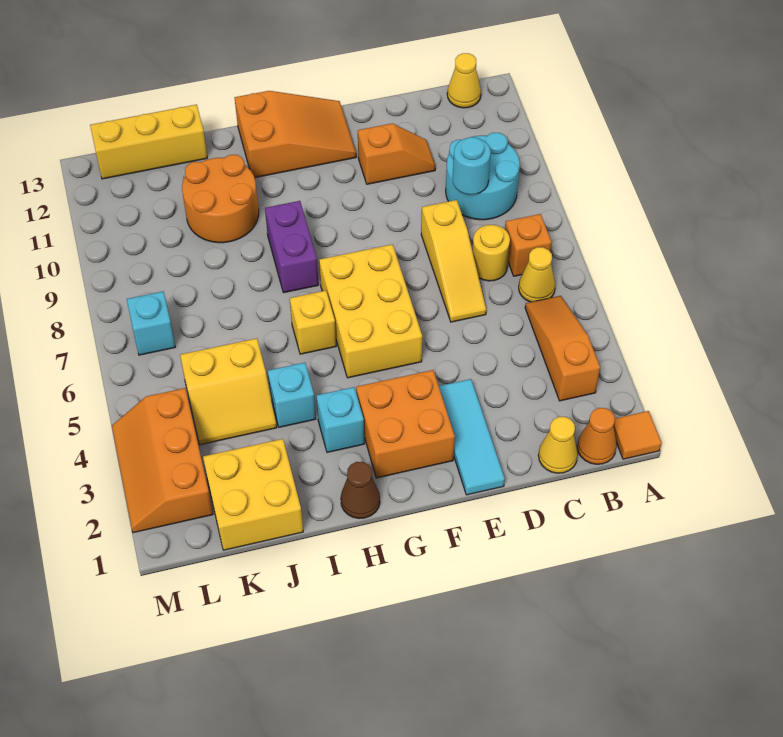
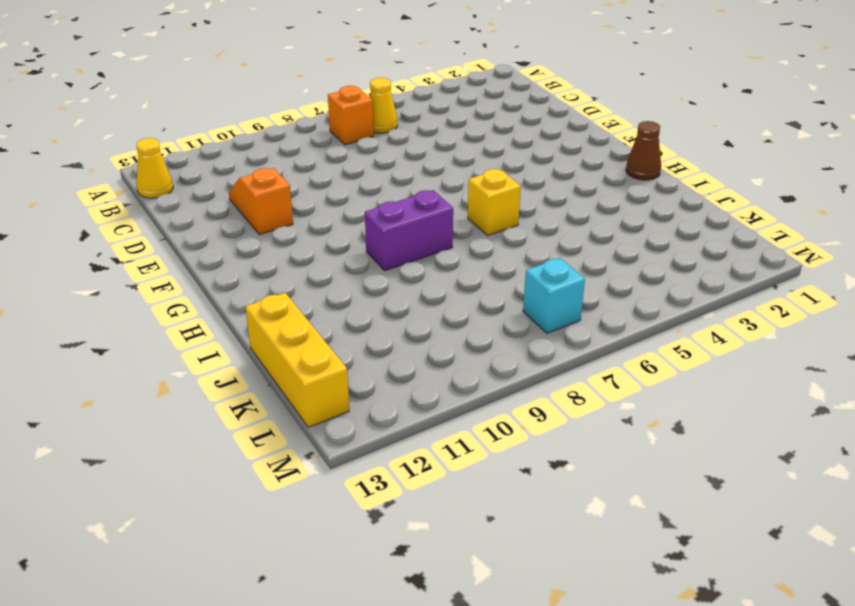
none -> orange 1x1 tile [613,411,662,459]
none -> orange 1x1 cone [577,408,617,464]
none -> orange 1x3 slope [525,296,600,401]

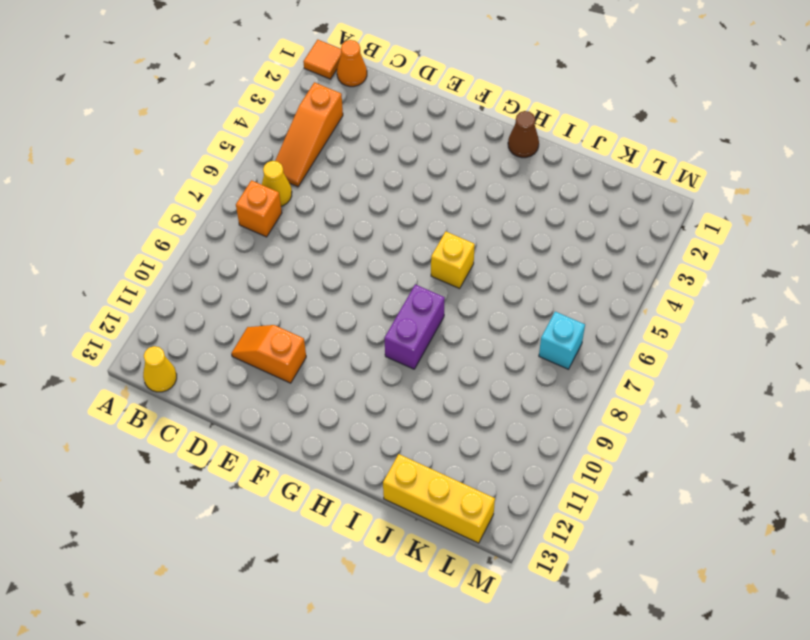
none -> cyan 2x2 round brick [446,133,520,220]
none -> yellow 1x1 cone [538,417,578,473]
none -> yellow 1x1 round brick [472,225,510,281]

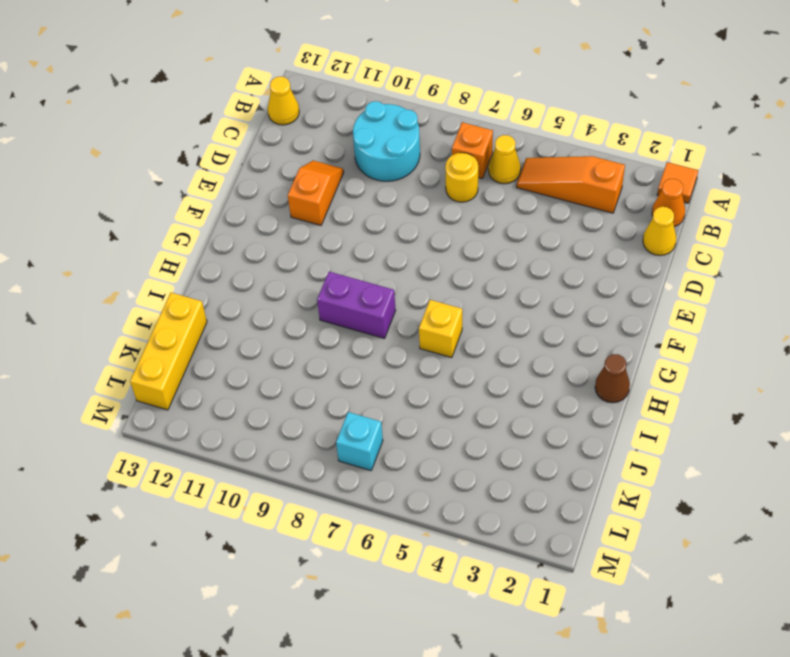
none -> yellow 1x3 slope [421,200,486,322]
none -> cyan 1x3 tile [439,379,505,495]
none -> orange 2x2 brick [356,370,455,478]

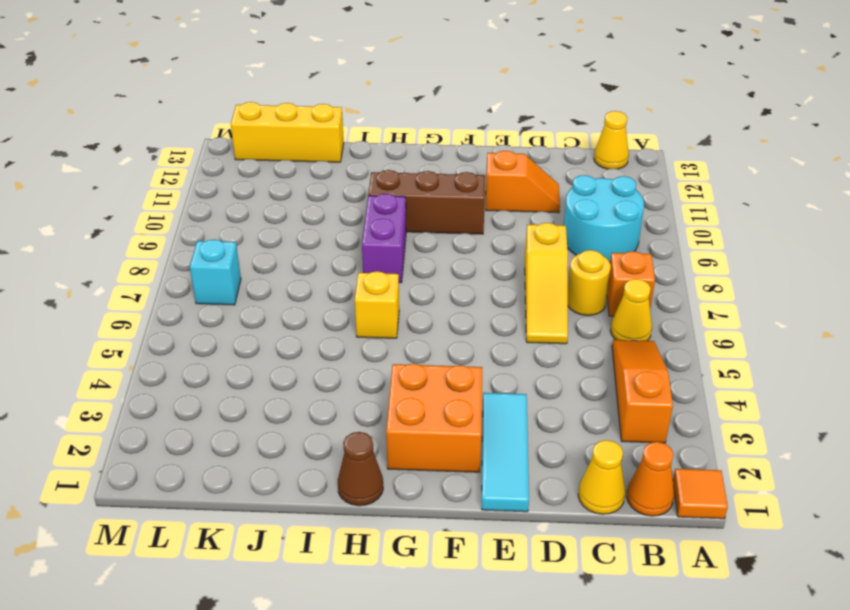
brown 1x3 brick [368,170,485,234] -> none
none -> yellow 2x3 brick [319,244,422,378]
none -> orange 2x3 slope [235,91,356,178]
none -> cyan 1x1 brick [316,387,364,452]

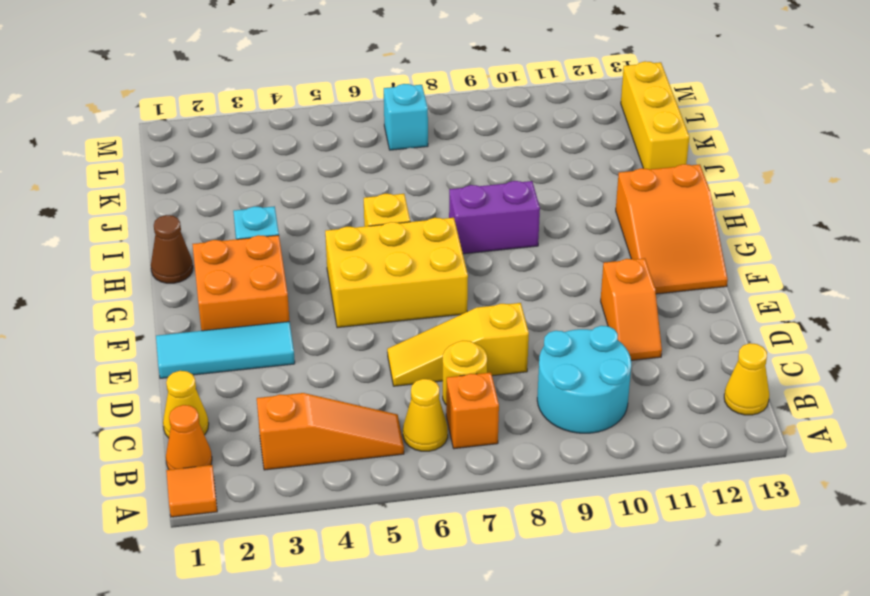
none -> cyan 1x1 brick [268,363,316,427]
none -> orange 2x2 round brick [182,155,259,243]
none -> yellow 2x2 brick [203,439,303,550]

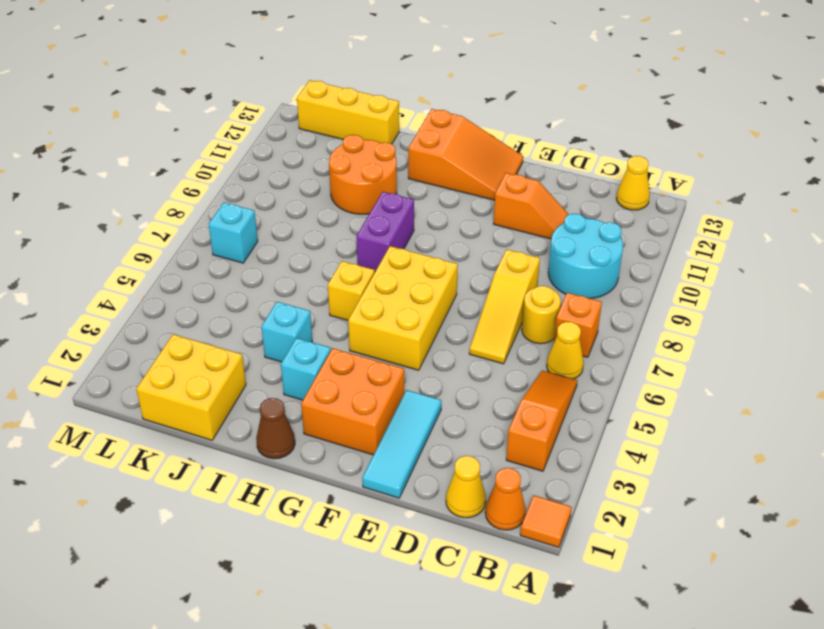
none -> yellow 2x2 slope [180,338,277,445]
none -> orange 2x3 slope [112,388,213,533]
none -> cyan 1x1 round brick [453,137,491,195]

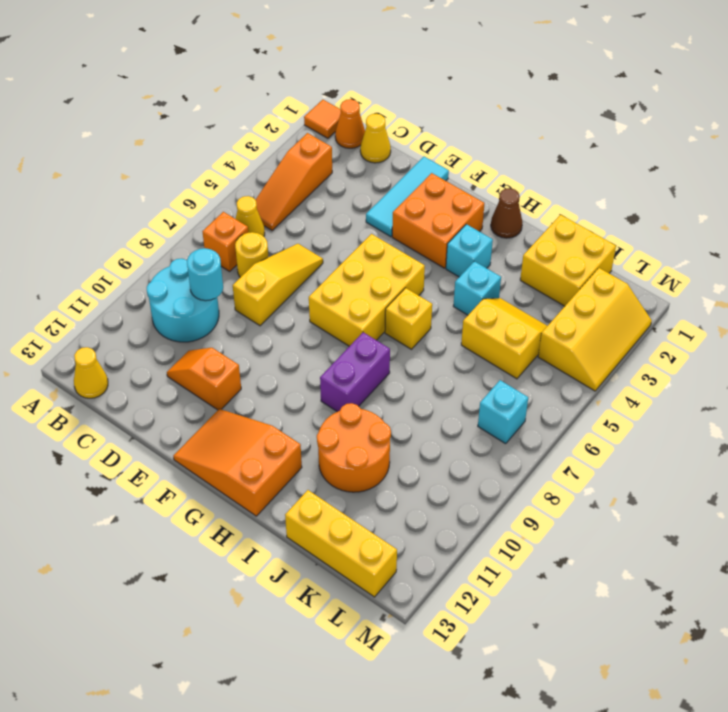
yellow 2x3 slope [538,268,652,391] -> orange 2x3 slope [112,388,213,533]

